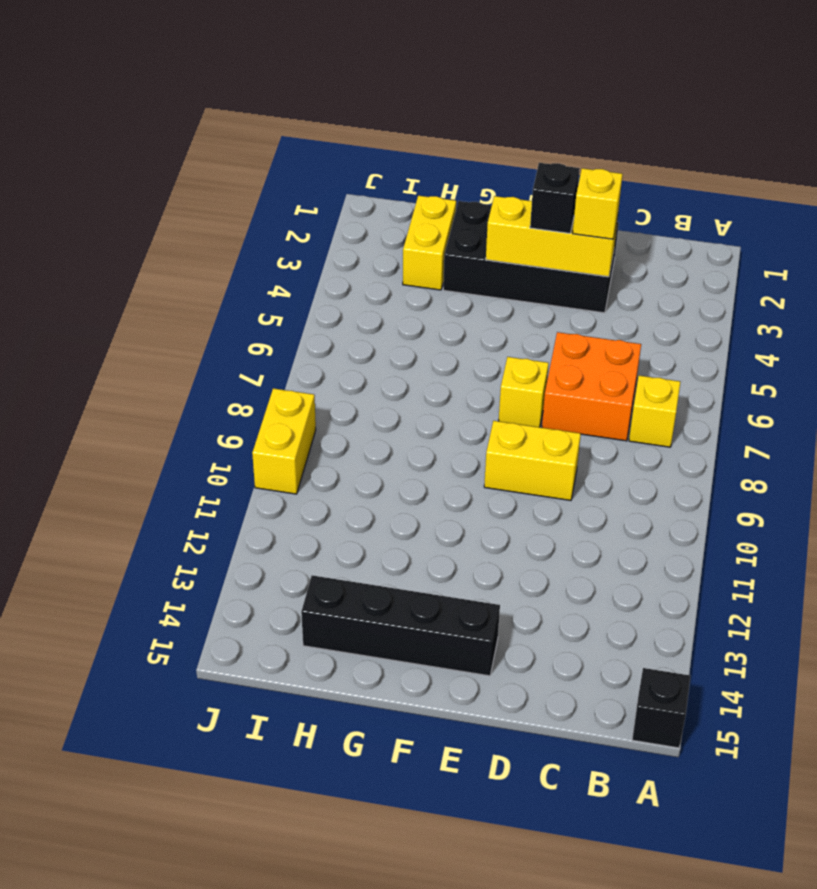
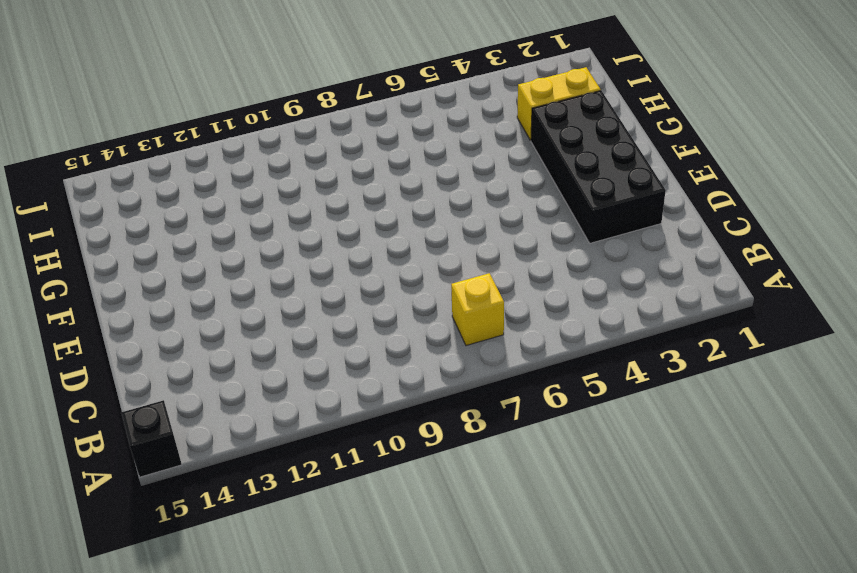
none -> orange 2x2 brick [542,332,641,441]
none -> yellow 1x2 brick [484,421,581,500]
none -> yellow 1x1 brick [499,357,549,427]

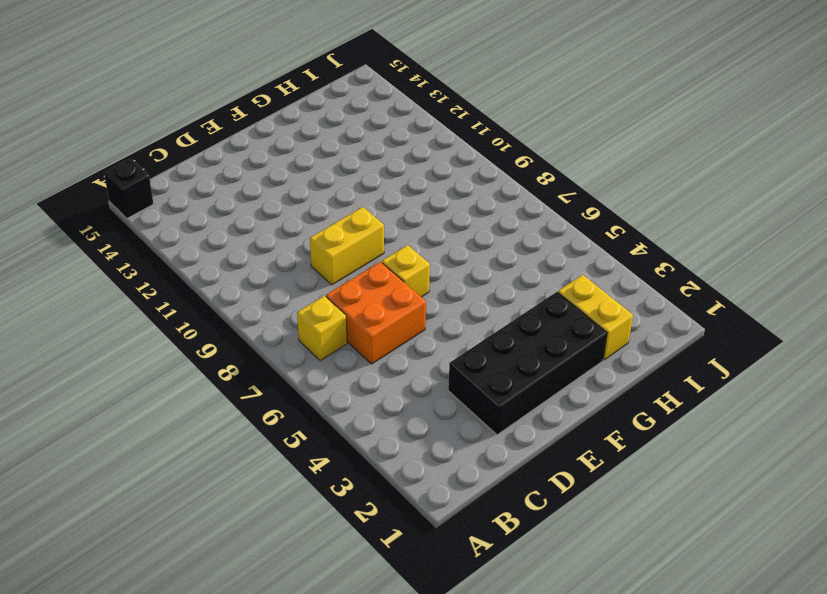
none -> black 1x4 brick [301,575,500,676]
none -> yellow 1x2 brick [252,388,316,494]
none -> yellow 1x3 brick [486,196,618,277]

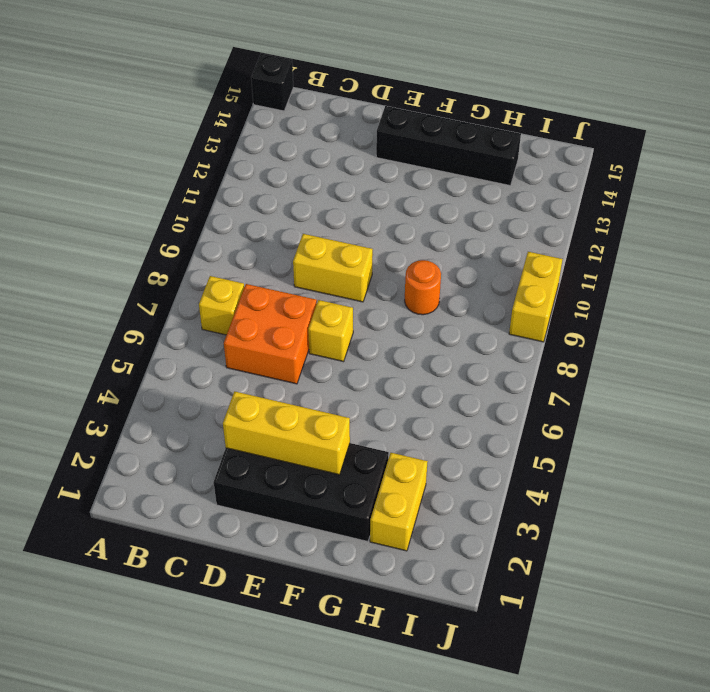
orange 1x1 round brick [405,260,441,315] -> none
none -> yellow 1x1 brick [573,168,623,239]
none -> black 1x1 brick [530,163,580,233]

